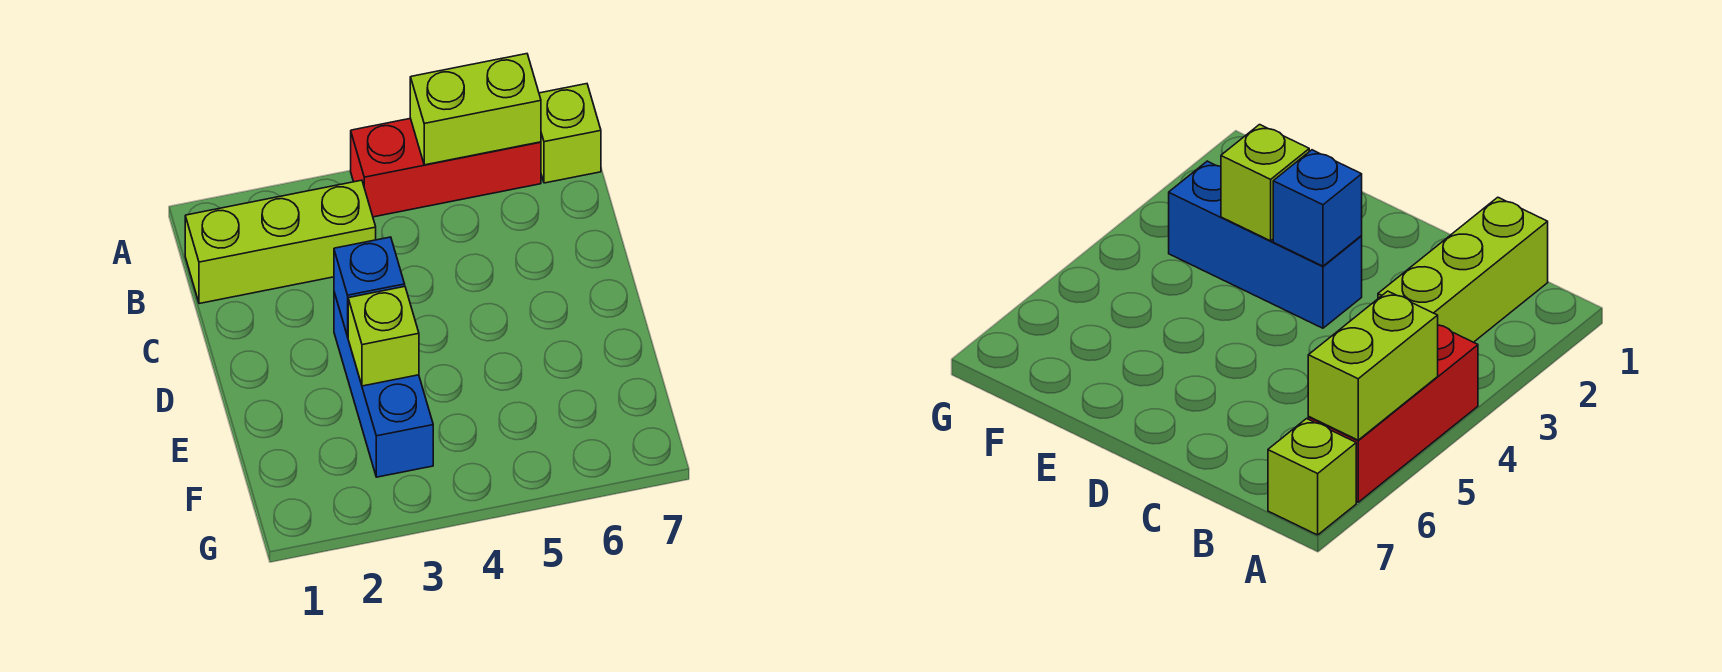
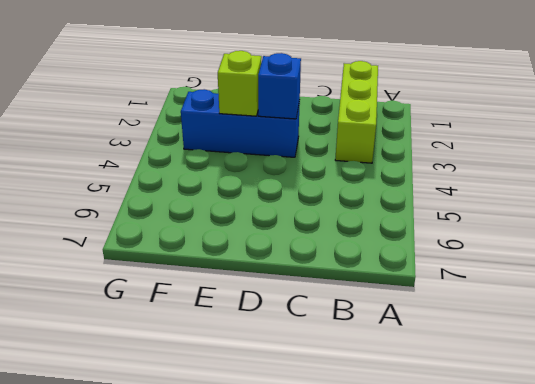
none -> red 1x3 brick [351,118,541,217]
none -> lime 1x1 brick [539,84,601,183]

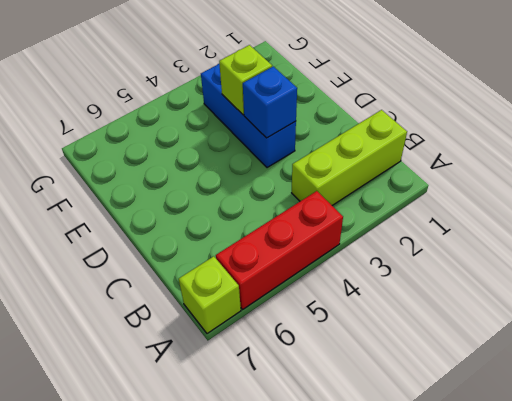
none -> lime 1x2 brick [410,54,541,165]

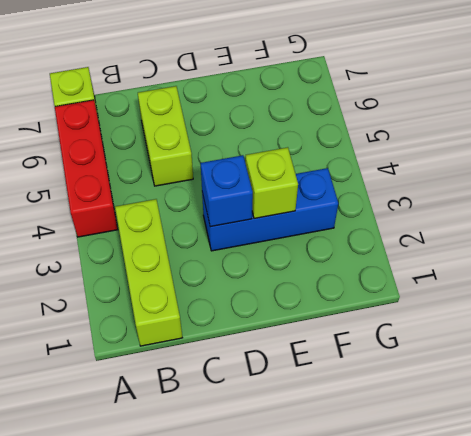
lime 1x2 brick [138,86,193,186] -> lime 1x2 brick moved to [410,54,541,165]

